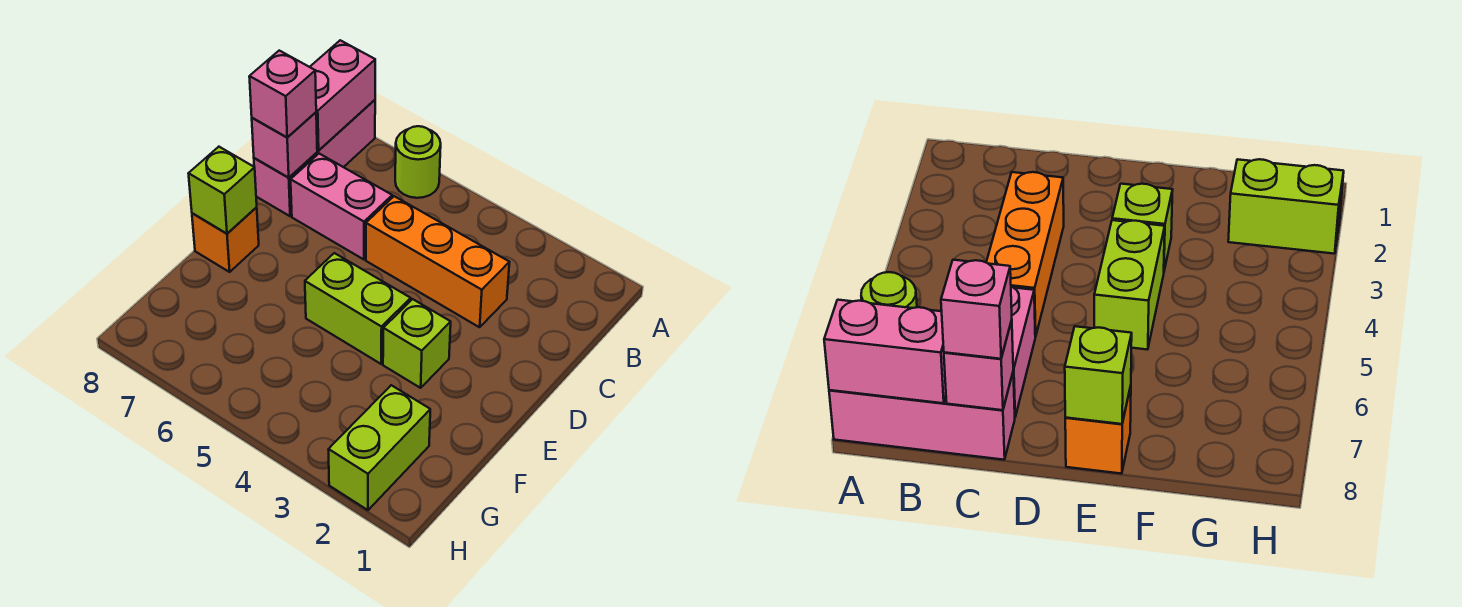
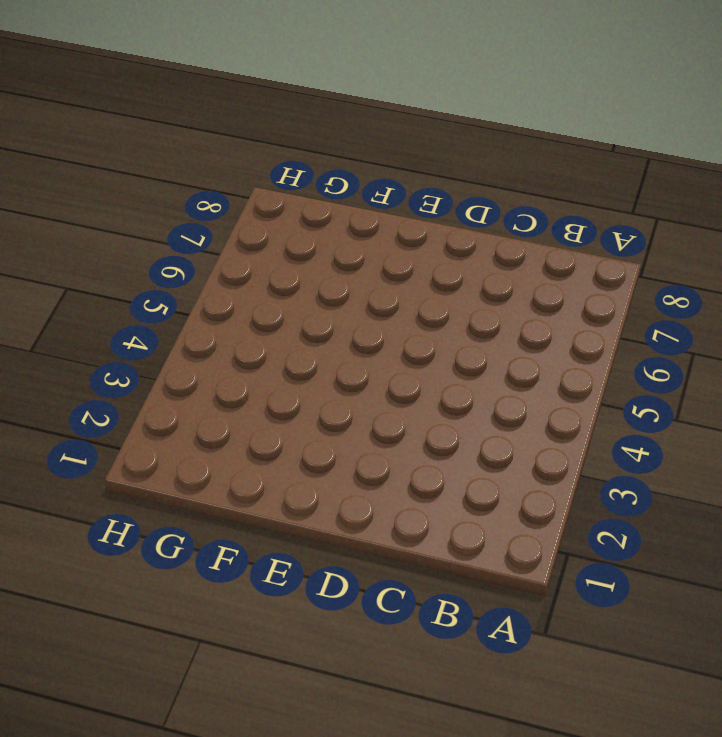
none -> lime 1x1 round brick [395,126,441,198]
none -> pink 1x3 brick [254,100,375,216]
none -> orange 1x3 brick [366,196,509,327]

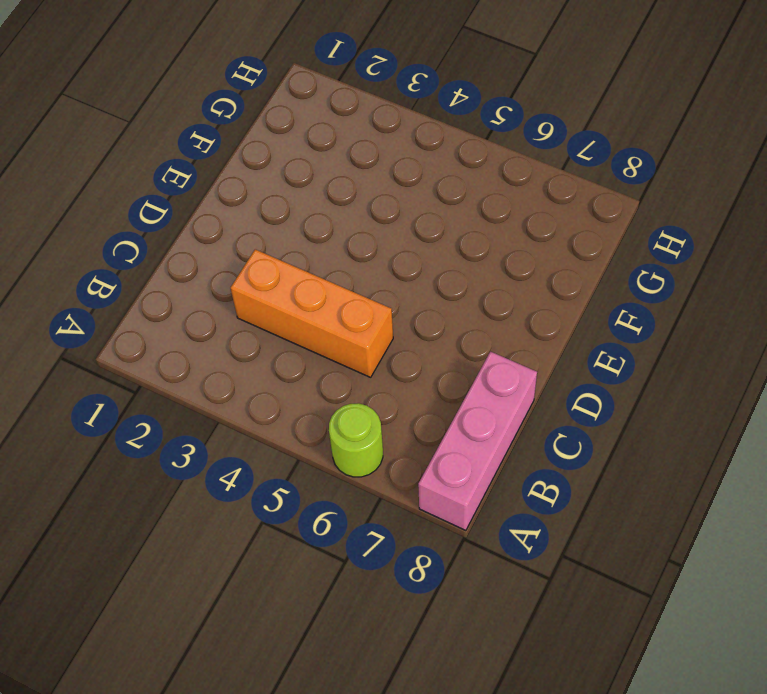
none -> pink 1x2 brick [291,154,392,259]
none -> lime 1x1 brick [383,299,451,388]
none -> lime 1x2 brick [305,253,411,364]

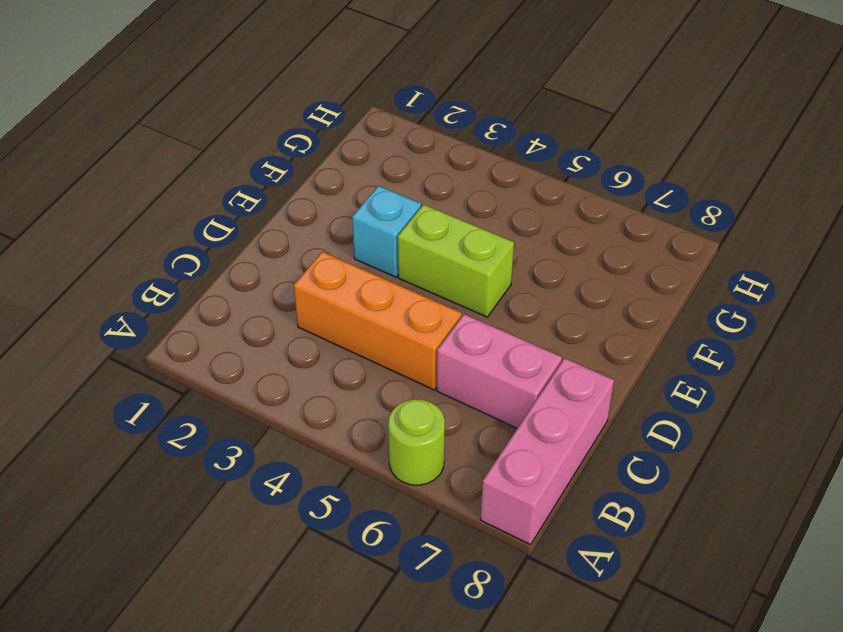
cyan 1x1 brick [352,186,421,277] -> lime 1x1 brick [383,299,451,388]
none -> orange 1x1 brick [192,207,259,272]
none -> lime 1x2 brick [328,385,430,510]
none -> pink 1x2 brick [310,40,375,150]

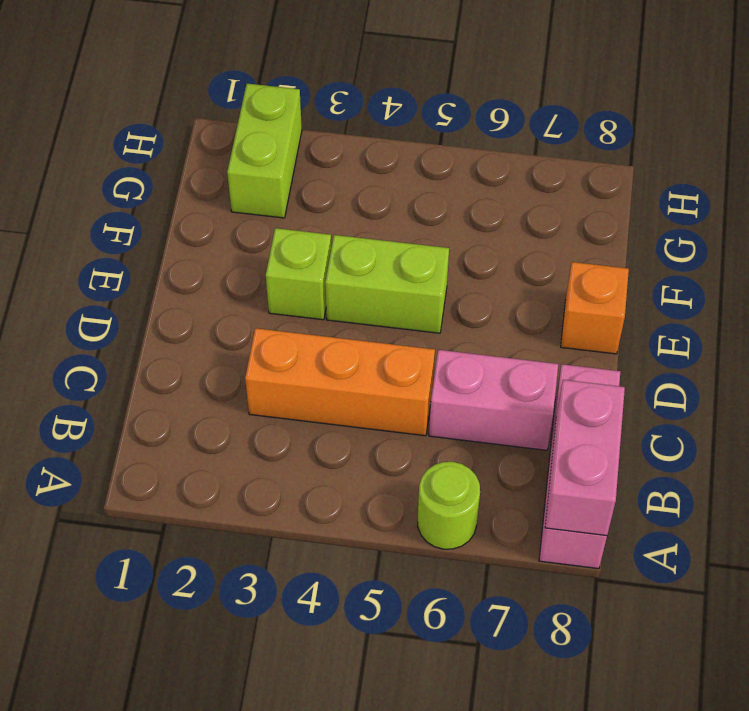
none -> pink 1x1 brick [252,112,317,177]
none -> lime 1x1 brick [188,147,257,234]
none -> pink 1x1 brick [249,51,316,137]

